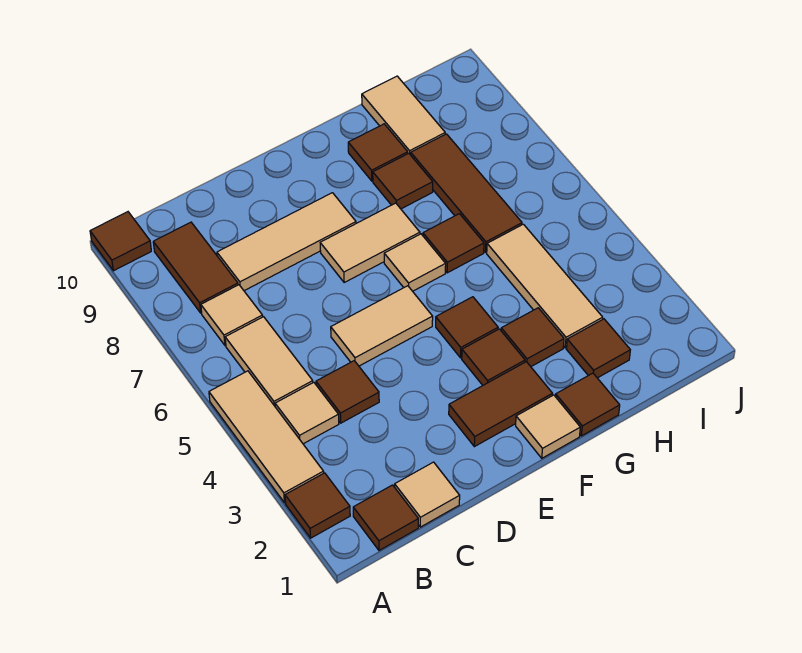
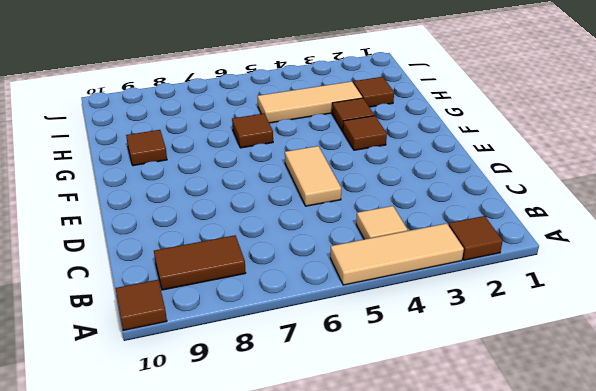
none -> brown 1x1 tile [353,485,418,550]
none -> tan 1x2 tile [225,317,313,406]
none -> tan 1x1 tile [201,285,263,345]

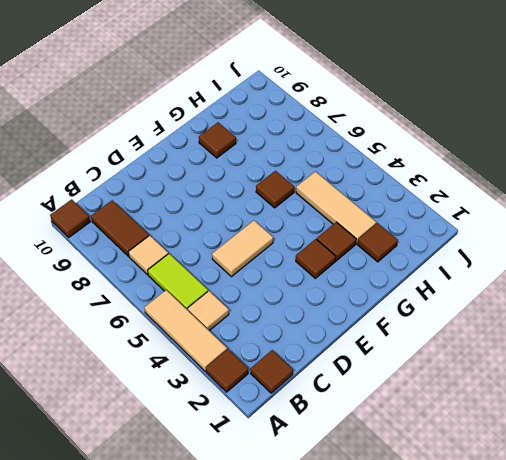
lime 1x2 tile [148,254,208,310] -> tan 1x2 tile [225,317,313,406]
none -> tan 1x1 tile [395,462,460,527]
none -> brown 1x1 tile [316,361,379,423]
none -> tan 1x3 tile [217,193,356,291]

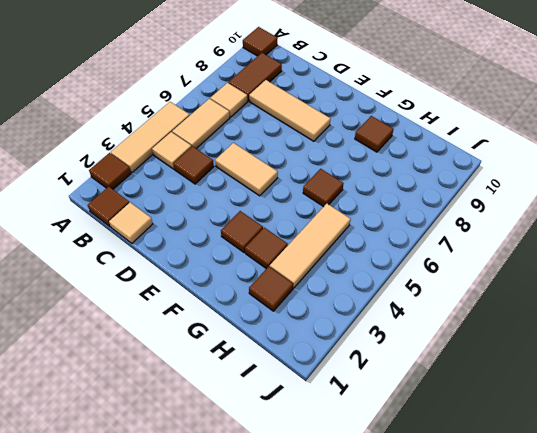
none -> brown 1x2 tile [449,362,553,447]
none -> tan 1x2 tile [320,203,420,282]
none -> tan 1x1 tile [516,395,580,458]

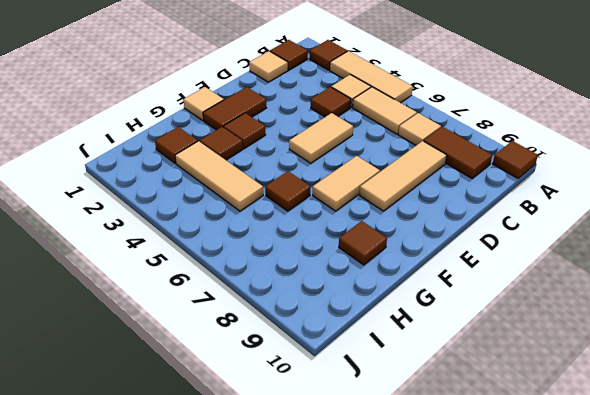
none -> brown 1x1 tile [436,297,498,358]
none -> tan 1x1 tile [384,234,446,291]
none -> brown 1x1 tile [556,373,620,436]

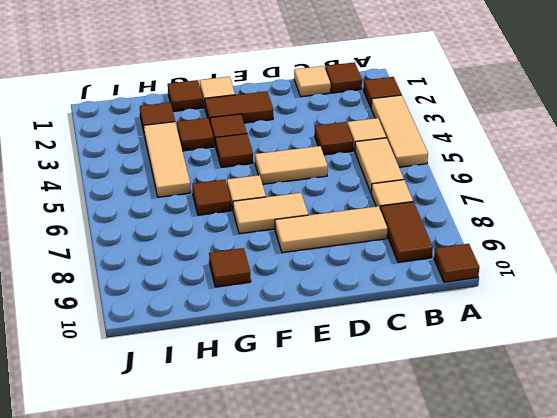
none -> brown 1x1 tile [373,153,433,209]
none -> brown 1x3 tile [411,134,522,252]
none -> tan 1x2 tile [362,76,445,155]

